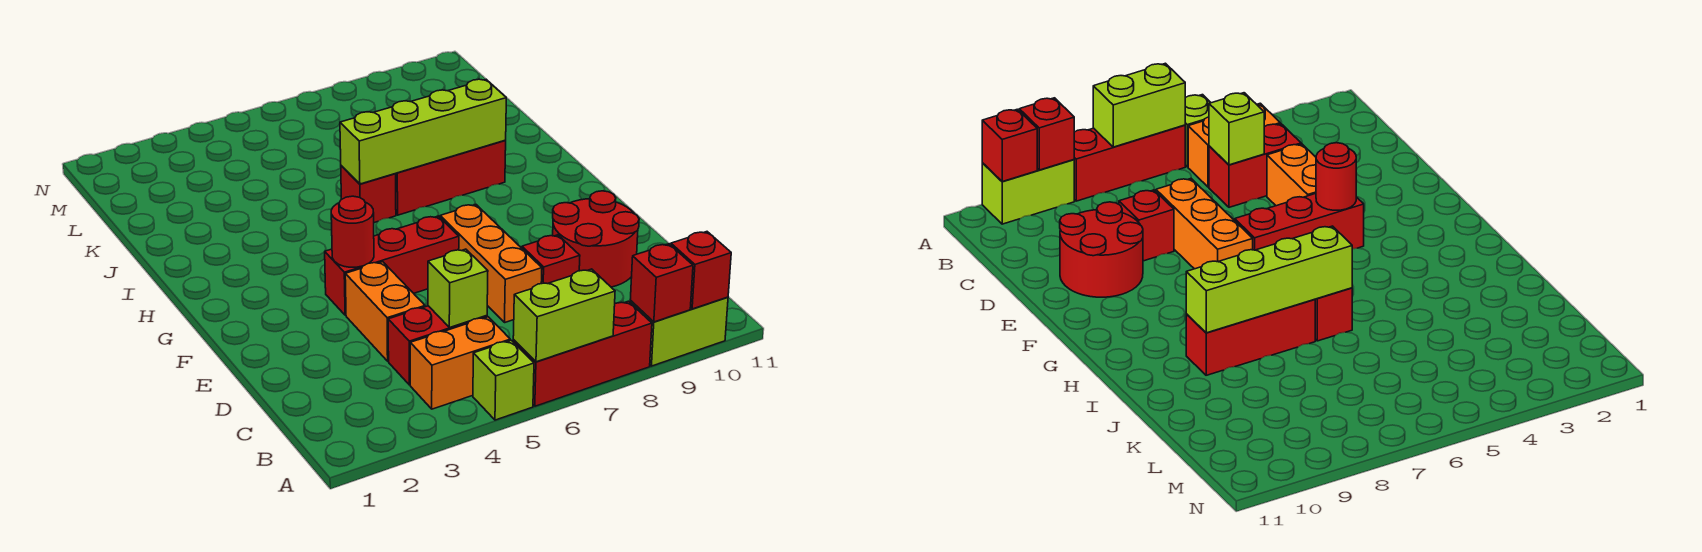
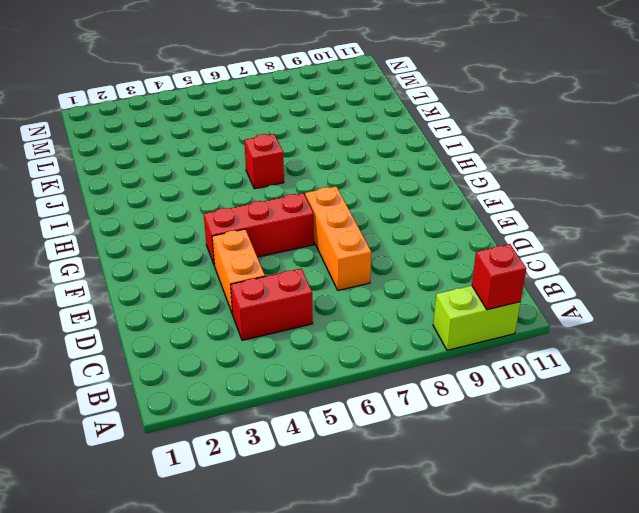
none -> lime 1x1 brick [473,340,534,420]
none -> red 1x3 brick [513,301,652,406]
none -> orange 1x2 brick [410,317,510,409]

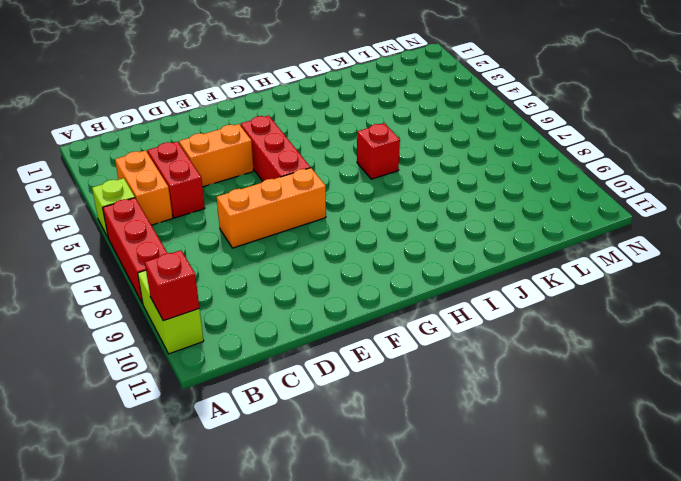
none -> red 1x1 brick [522,235,580,284]
none -> red 2x2 round brick [553,191,639,287]
none -> red 1x3 brick [396,140,506,215]

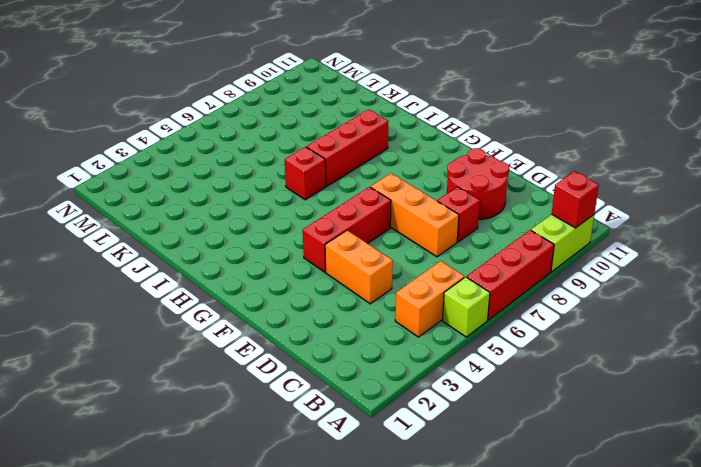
none -> red 1x2 brick [388,306,487,385]
none -> lime 1x2 brick [513,269,615,362]
none -> red 1x1 brick [630,244,693,322]

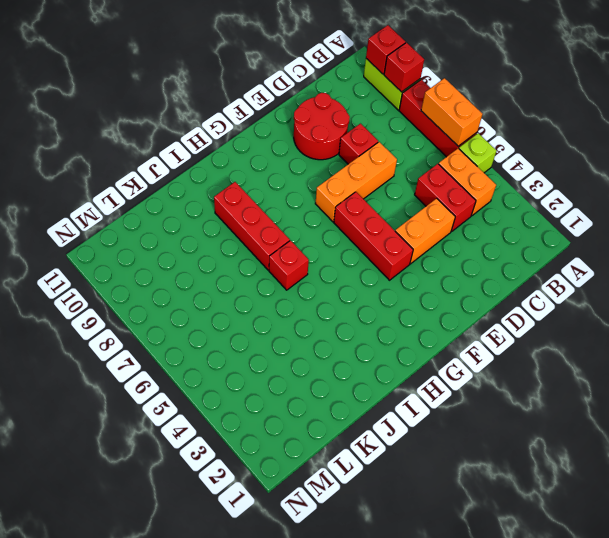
orange 1x2 brick [421,78,483,146] -> lime 1x2 brick [513,269,615,362]
none -> lime 1x1 brick [428,249,488,327]
none -> red 1x1 round brick [331,196,374,267]
none -> lime 1x4 brick [340,79,506,184]

